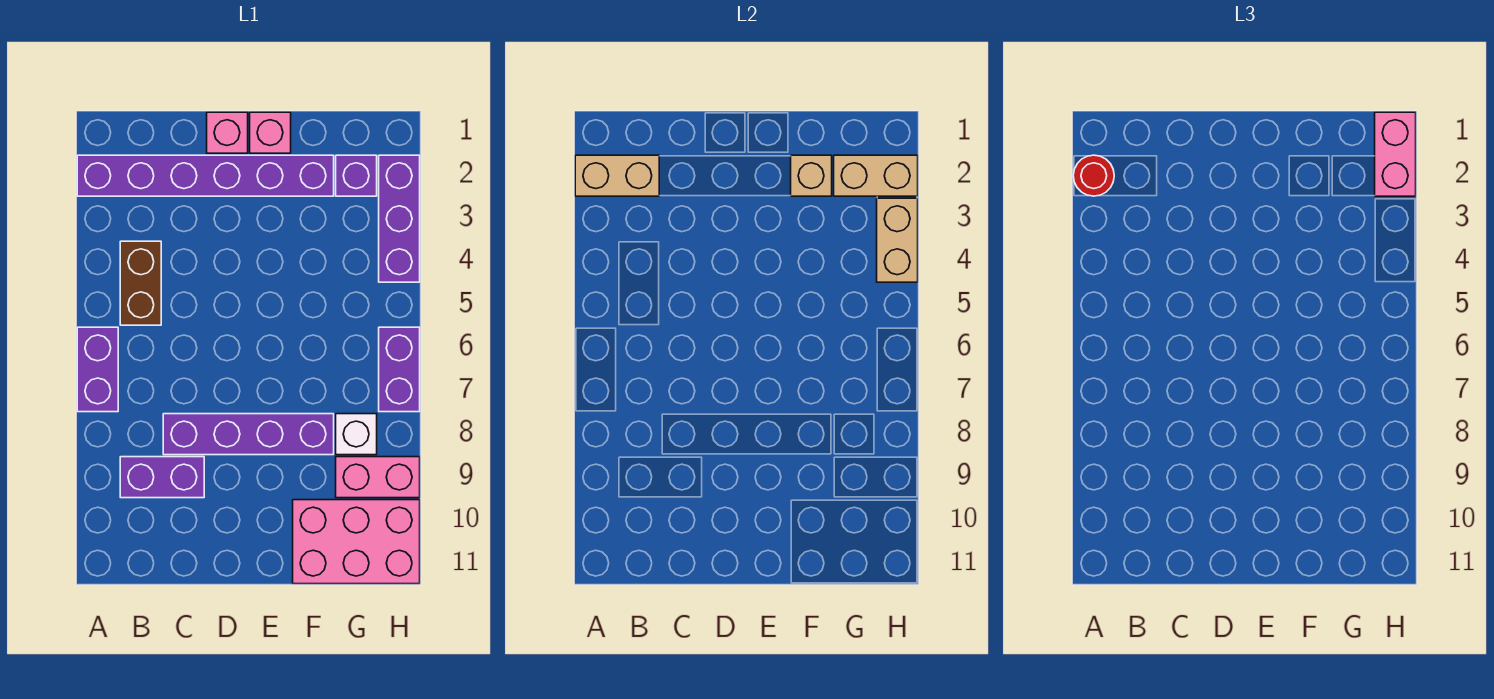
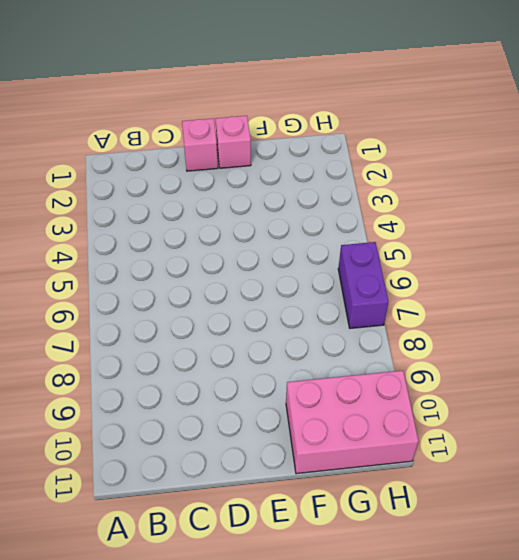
none -> purple 1x6 brick [77,155,334,196]
none -> purple 1x2 brick [77,327,118,412]
none -> brown 1x2 brick [120,241,161,325]

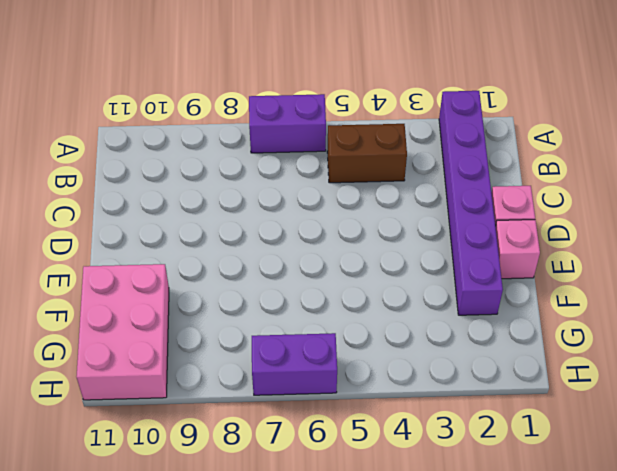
none -> purple 1x2 brick [120,457,204,498]
none -> purple 1x4 brick [163,414,334,455]
none -> purple 1x1 brick [336,155,377,196]

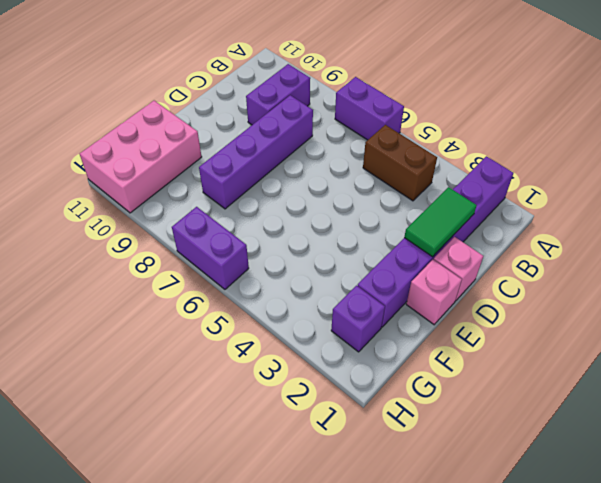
green 1x2 tile [404,187,477,257] -> none
none -> white 1x1 brick [336,414,377,455]
none -> pink 1x2 brick [336,457,420,498]
none -> purple 1x3 brick [379,155,420,282]

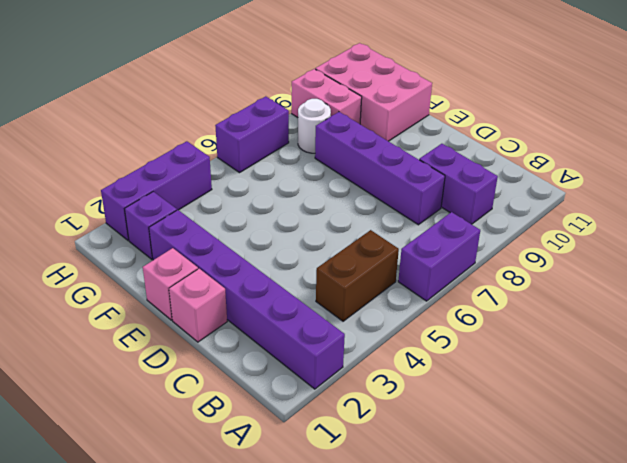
white 1x1 round brick [298,99,331,153] -> white 1x1 brick [336,414,377,455]
none -> tan 1x2 brick [575,155,659,196]
none -> tan 1x1 brick [791,155,832,196]
none -> tan 1x2 brick [834,155,918,196]

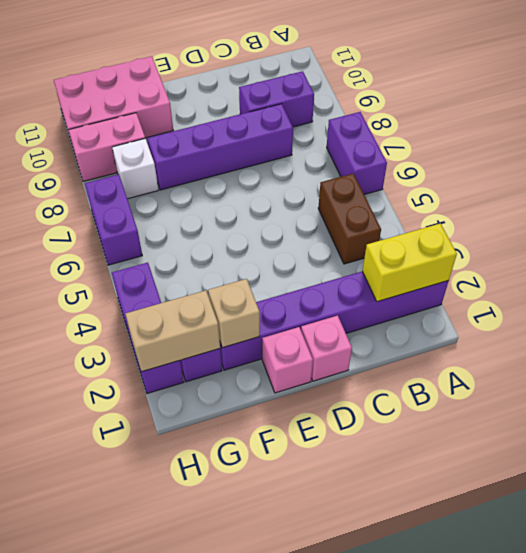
yellow 1x2 brick [362,224,457,302] -> tan 1x2 brick [575,155,659,196]
none -> tan 1x2 brick [877,198,918,282]
none -> red 1x1 round brick [1073,155,1114,196]
none -> pink 1x2 brick [1375,112,1416,196]

